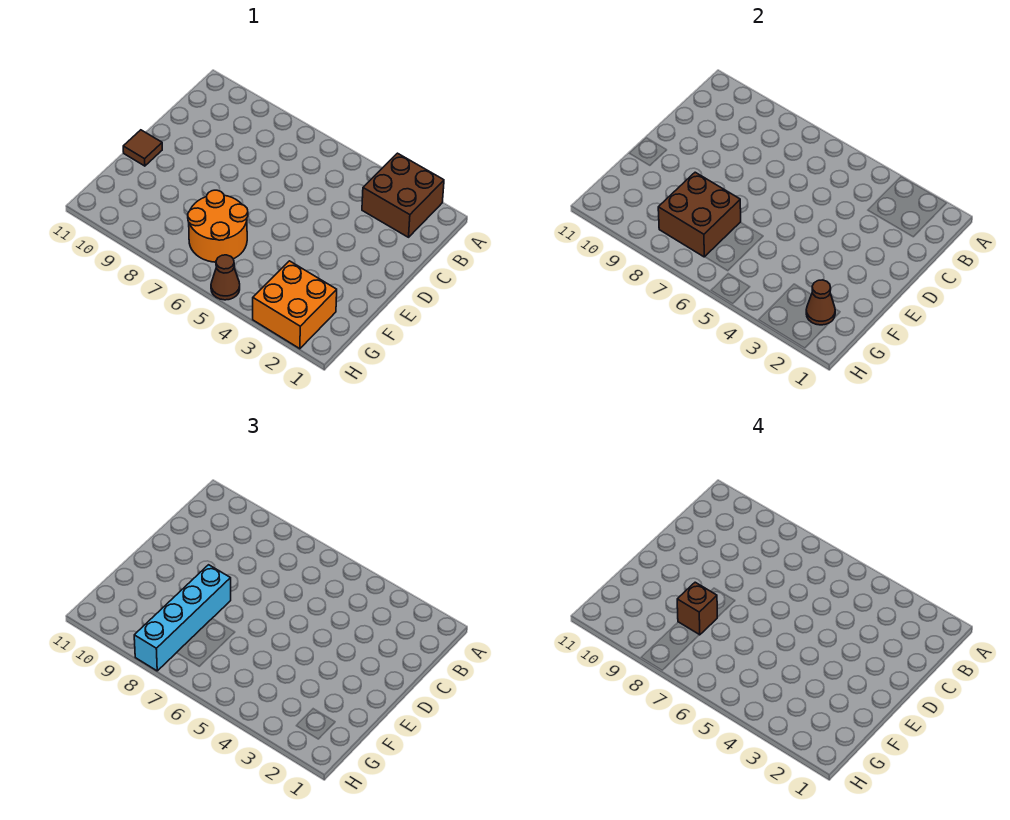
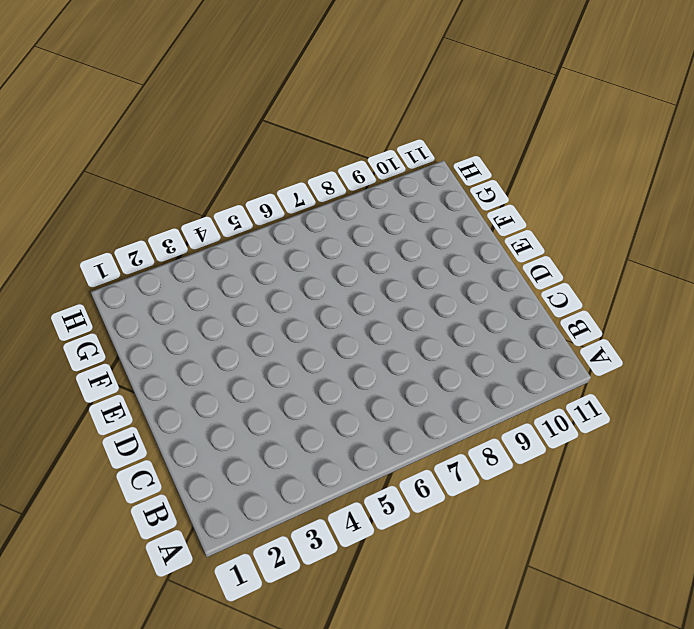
none -> brown 2x2 brick [362,153,444,237]
none -> brown 1x1 tile [123,130,162,166]

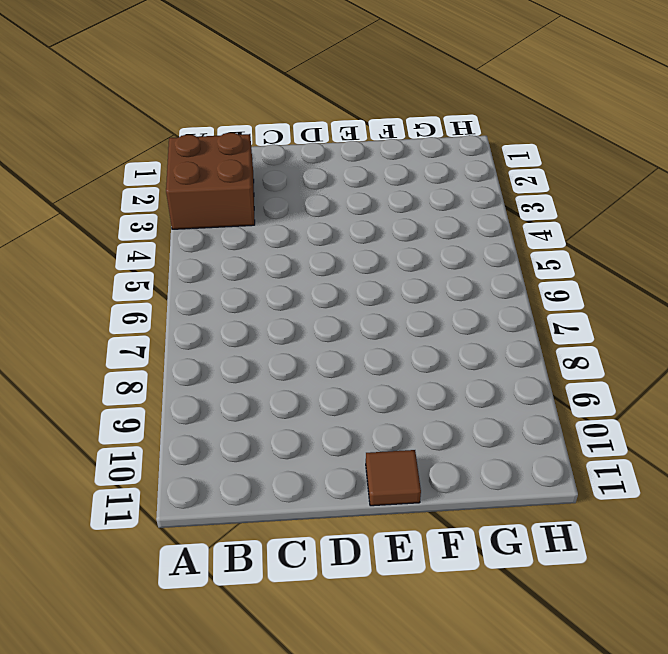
none -> orange 2x2 round brick [188,190,248,262]
none -> orange 2x2 brick [253,261,337,349]

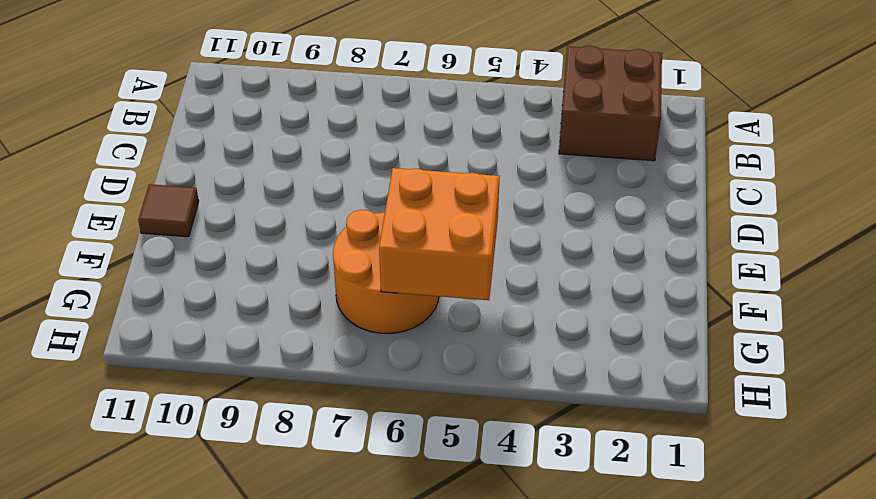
orange 2x2 brick [379,168,500,300] -> orange 2x2 brick moved to [253,261,337,349]
none -> brown 1x1 cone [211,255,240,300]
none -> brown 2x2 brick [658,172,741,257]

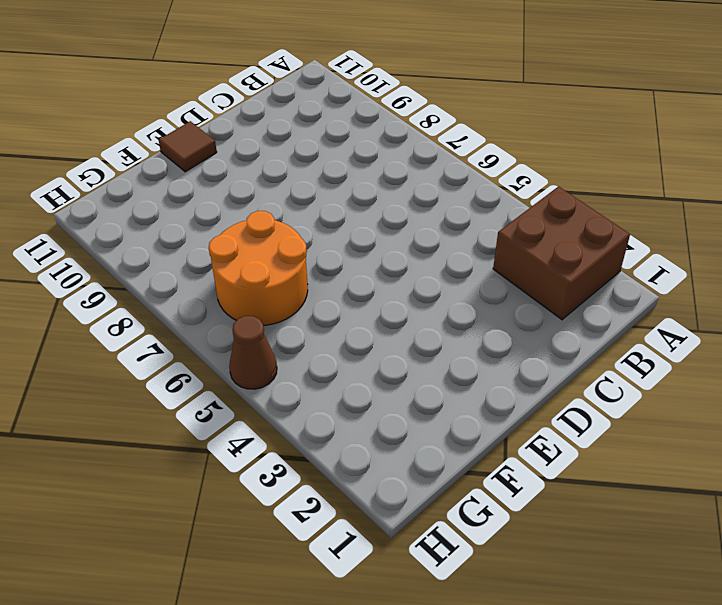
none -> orange 2x2 brick [253,261,337,349]
none -> brown 2x2 brick [658,172,741,257]

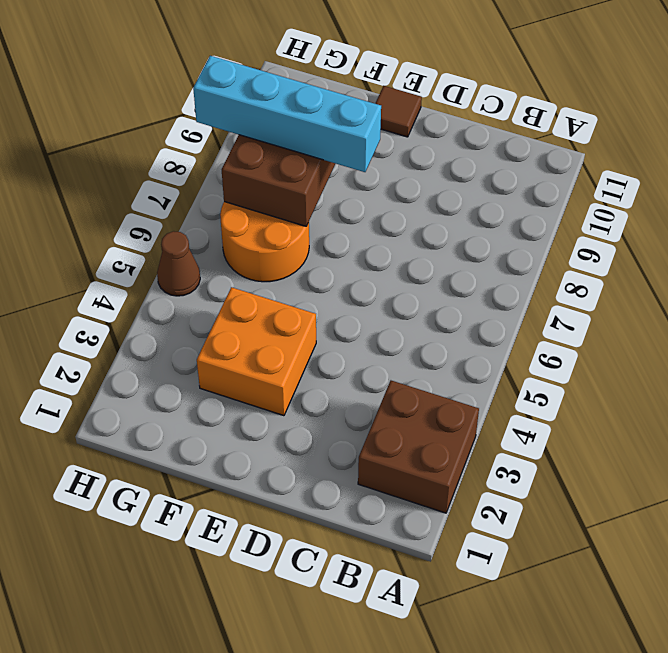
orange 2x2 brick [197,287,316,416] -> orange 2x2 brick moved to [253,261,337,349]
none -> brown 1x1 cone [806,280,835,325]
none -> brown 1x1 brick [677,582,717,635]

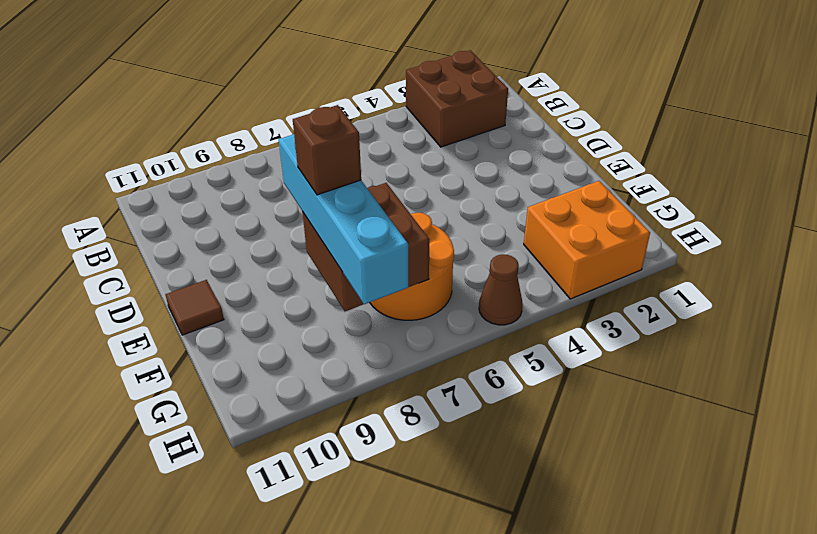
none -> brown 1x1 cone [806,280,835,325]

